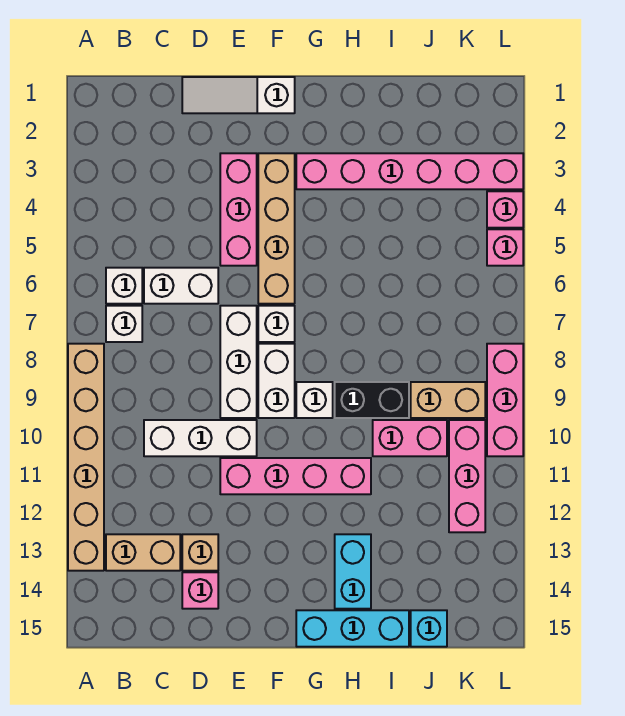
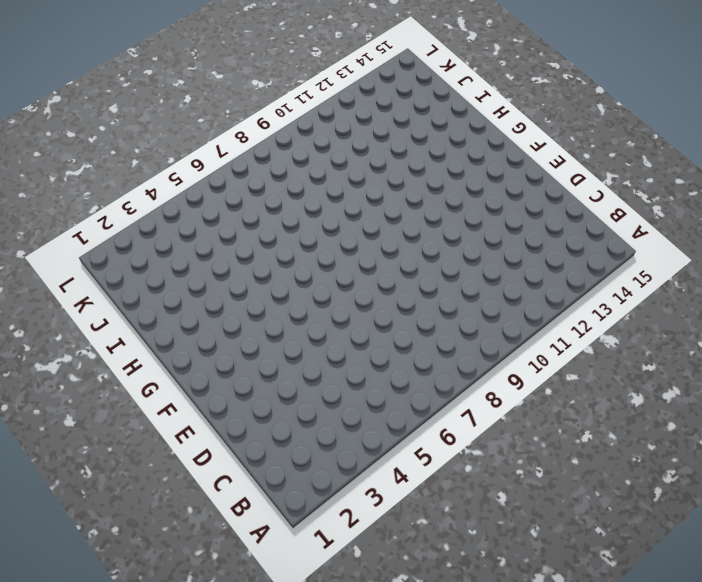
none -> tan 1x6 brick [68,344,104,571]
none -> white 1x1 brick [106,268,142,304]
none -> white 1x1 brick [106,306,142,342]

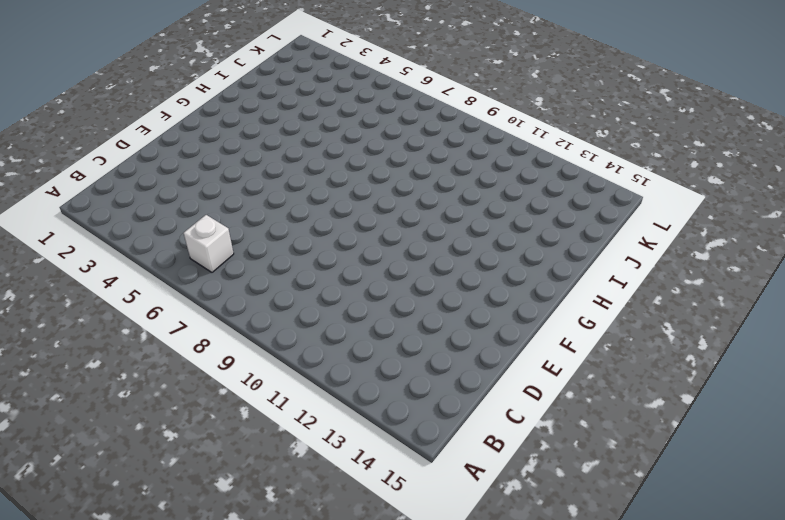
none -> tan 1x6 brick [68,344,104,571]
none -> white 1x1 brick [106,306,142,342]
none -> tan 1x2 brick [106,534,180,571]

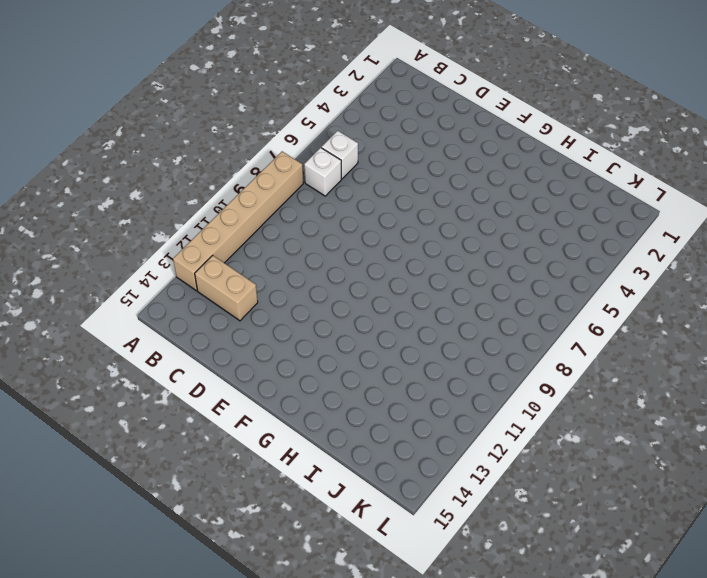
none -> white 1x2 brick [144,268,218,304]
none -> white 1x3 brick [144,420,257,456]
none -> white 1x3 slope [182,77,295,113]

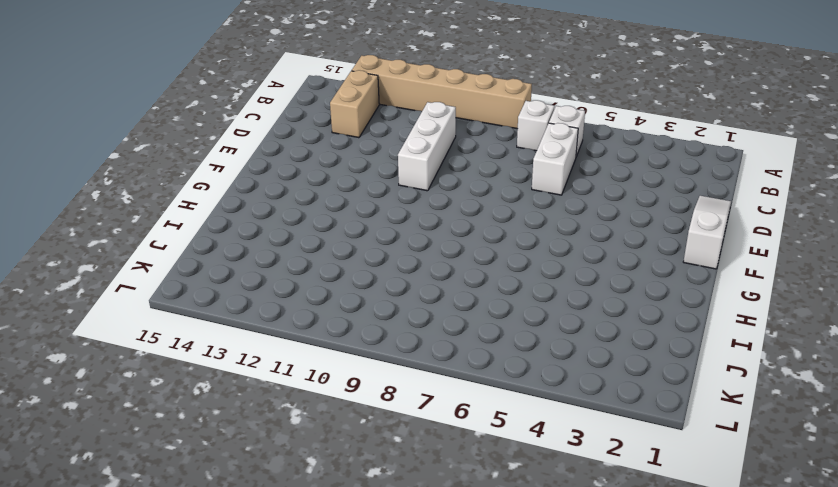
none -> tan 1x1 brick [182,534,218,571]
none -> pink 1x1 brick [182,572,218,609]
none -> pink 1x3 brick [220,153,257,266]

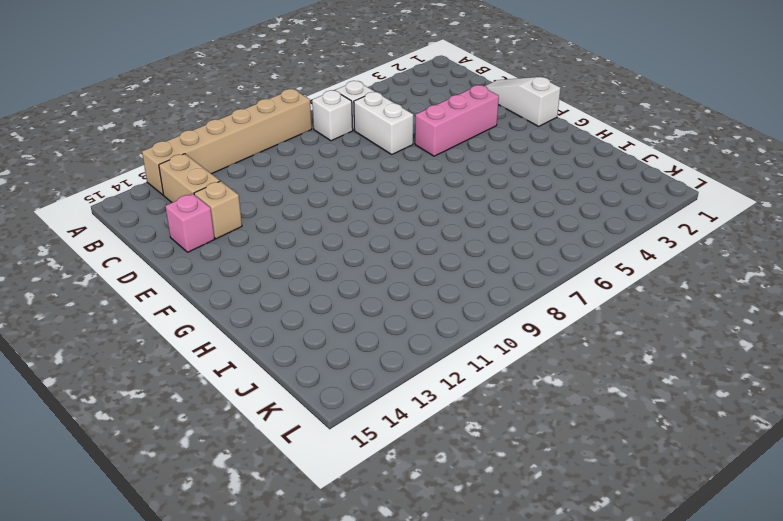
none -> white 1x3 brick [144,420,257,456]
none -> white 1x3 brick [220,306,257,418]
none -> pink 1x4 brick [220,458,371,494]

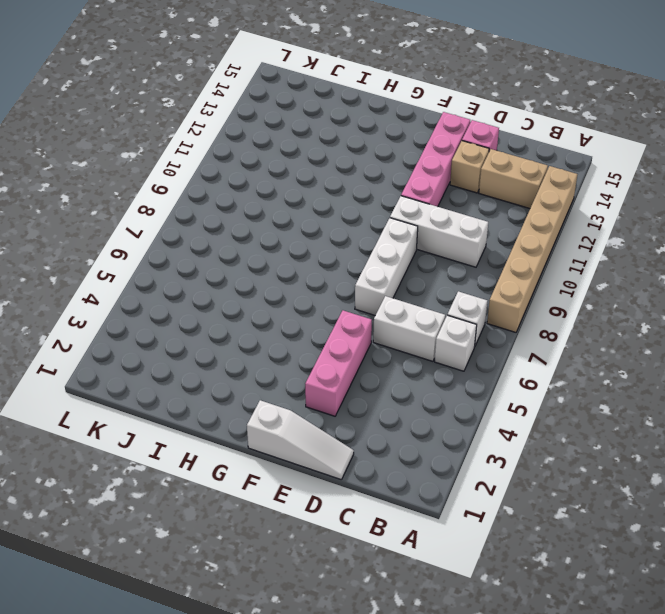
pink 1x4 brick [401,112,470,207] -> pink 1x4 brick turned to [220,458,371,494]
none -> tan 1x4 brick [258,153,295,304]
none -> white 1x1 brick [258,306,295,342]
none -> white 1x2 brick [258,344,295,418]

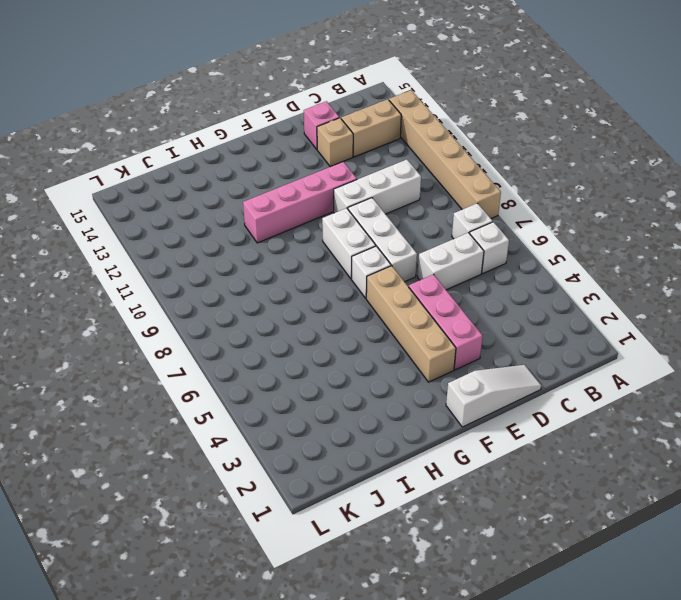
none -> pink 1x6 brick [296,153,523,189]
none -> white 1x1 brick [296,382,333,418]
none -> cyan 1x3 brick [296,610,409,647]

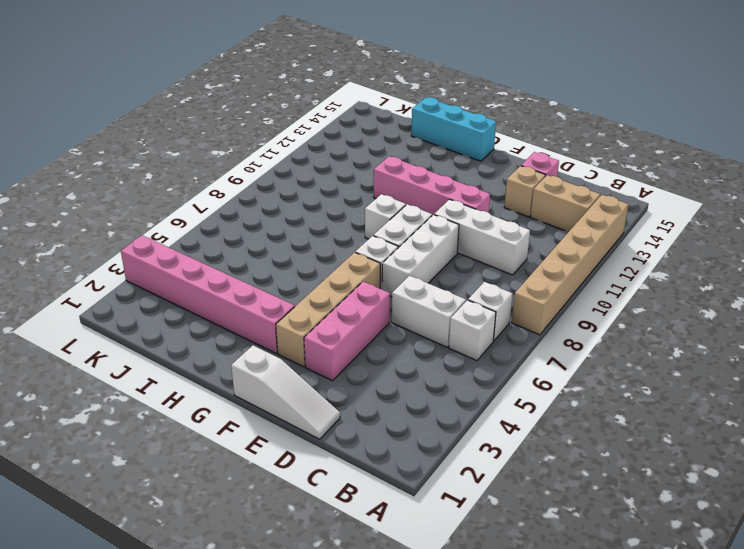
none -> black 1x2 brick [335,382,409,418]
none -> cyan 1x2 brick [335,534,371,609]
none -> pink 1x2 brick [373,420,447,456]

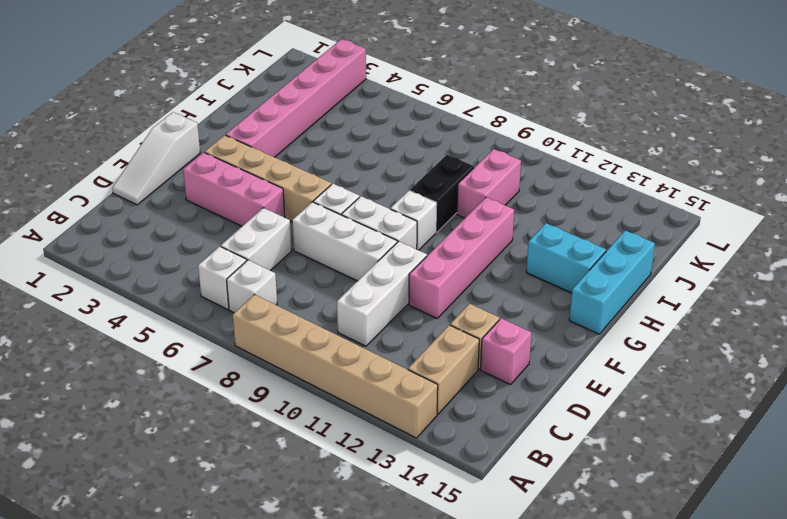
none -> tan 1x2 brick [411,382,485,418]
none -> cyan 1x1 brick [411,610,447,647]
none -> pink 1x3 brick [449,420,485,532]

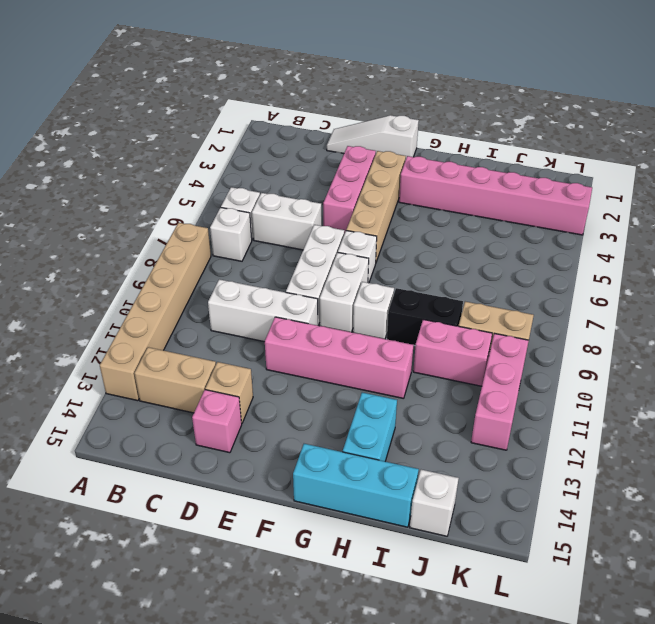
white 1x1 brick [410,470,459,536] -> cyan 1x1 brick [411,610,447,647]
none -> pink 1x1 brick [487,191,523,228]
none -> pink 1x1 brick [487,229,523,266]
none -> pink 1x3 brick [487,344,523,456]

